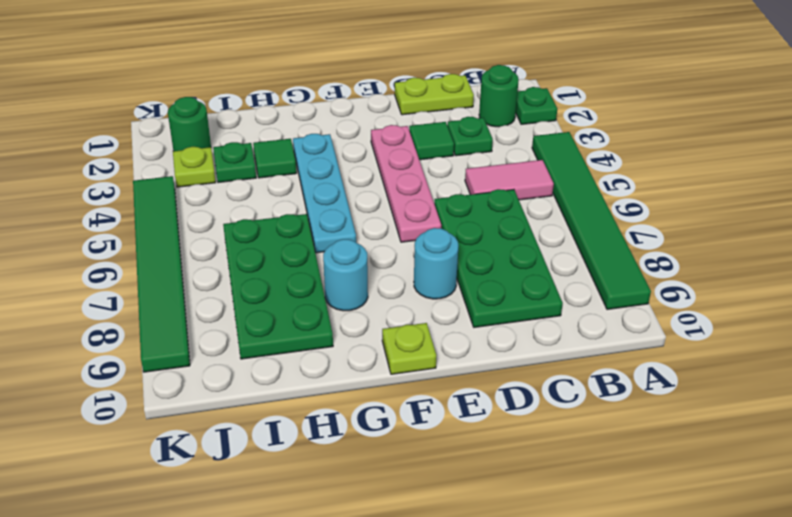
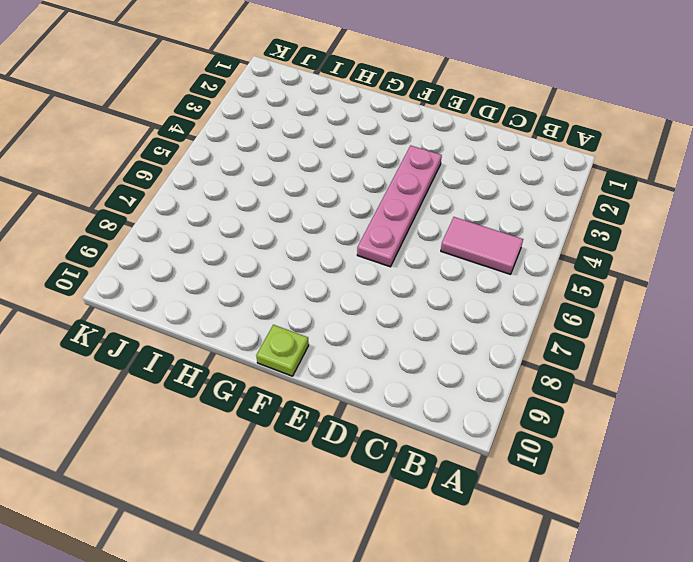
none -> green 1x1 plate [516,87,557,124]
none -> green 1x6 tile [532,132,651,309]
none -> green 1x1 round brick [479,65,519,127]

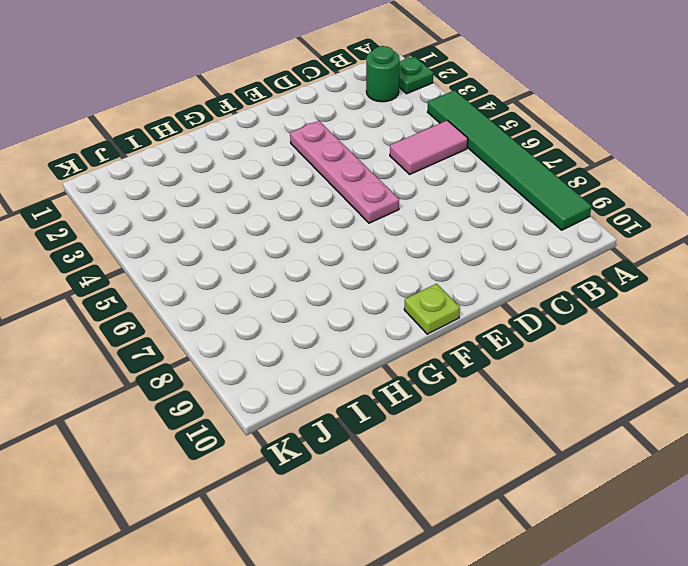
none -> lime 1x2 plate [395,74,474,115]
none -> green 1x1 plate [447,117,493,156]
none -> green 2x4 plate [434,189,563,327]

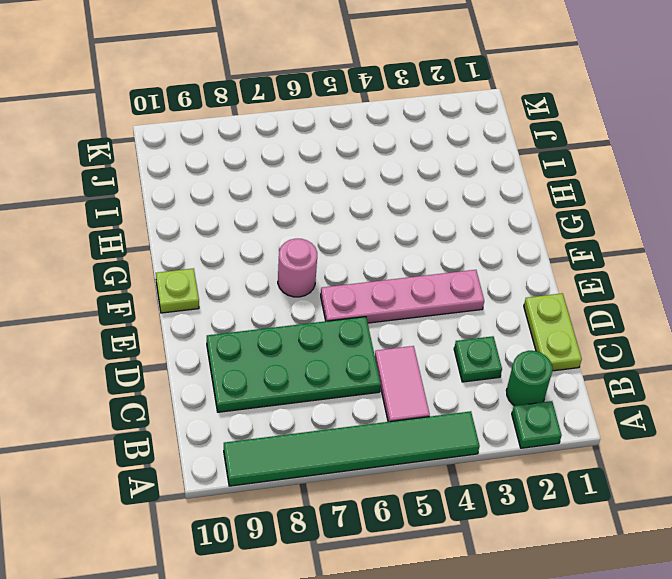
pink 1x1 round brick [278,239,317,297] -> none
none -> green 1x1 tile [409,122,454,160]
none -> cyan 1x1 round brick [414,228,458,299]
none -> cyan 1x4 plate [293,134,356,253]

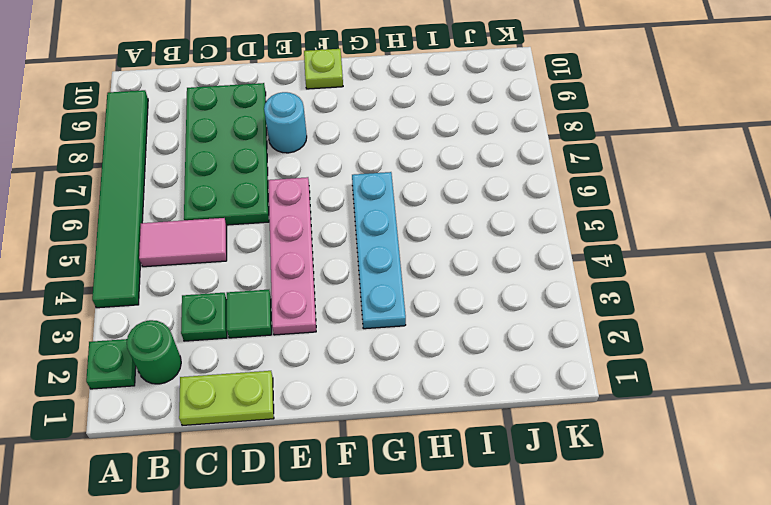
none -> cyan 1x1 round brick [323,239,368,311]
none -> green 1x1 tile [253,139,297,178]
none -> green 2x4 plate [223,214,333,359]

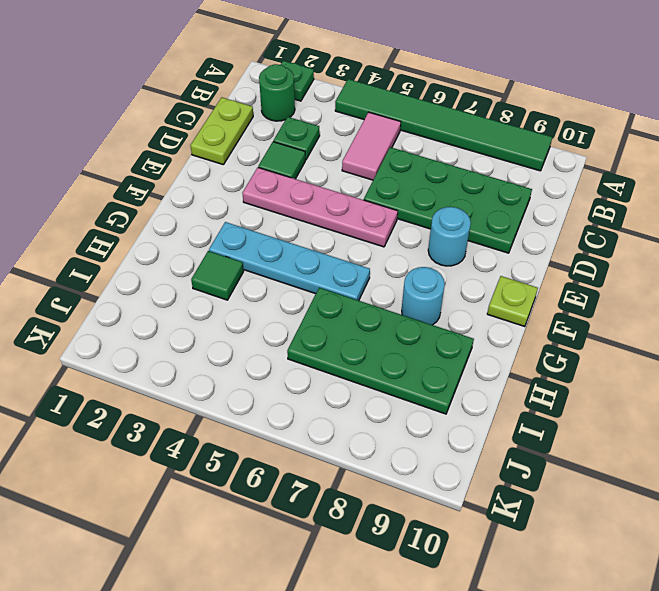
none -> green 1x1 plate [213,142,256,183]
none -> green 1x1 round brick [168,97,211,151]
none -> lime 1x1 plate [173,147,216,187]

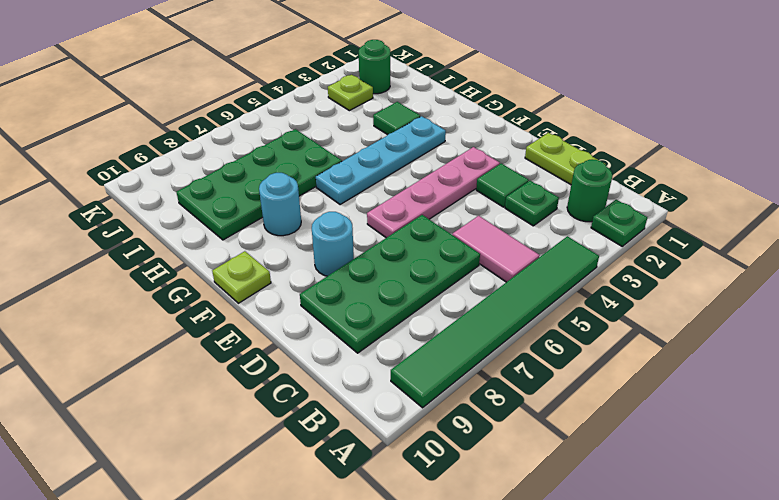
none -> green 1x1 plate [213,142,256,183]
none -> green 1x6 tile [133,176,190,372]

